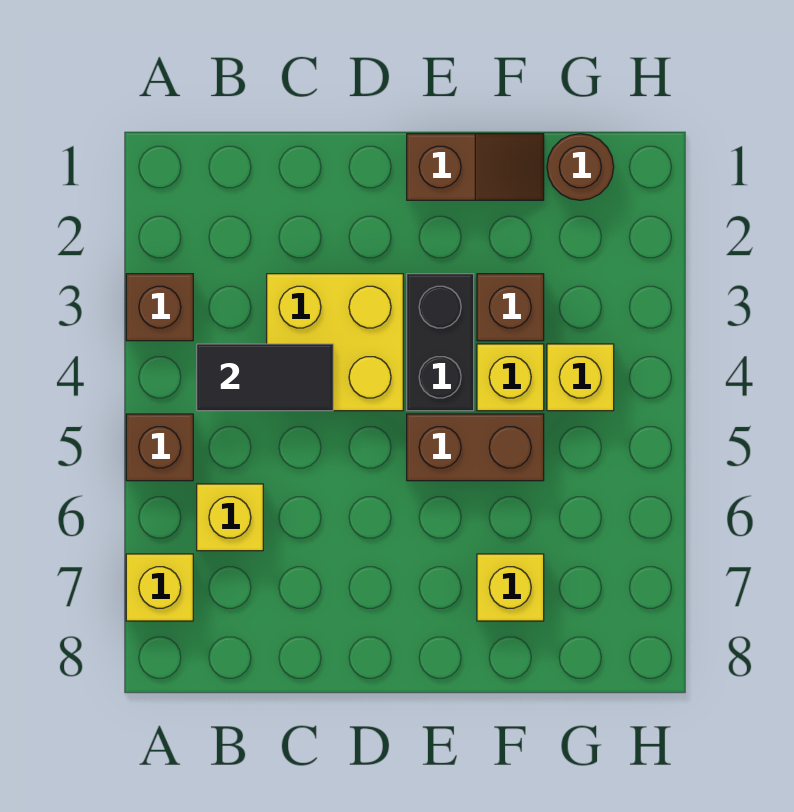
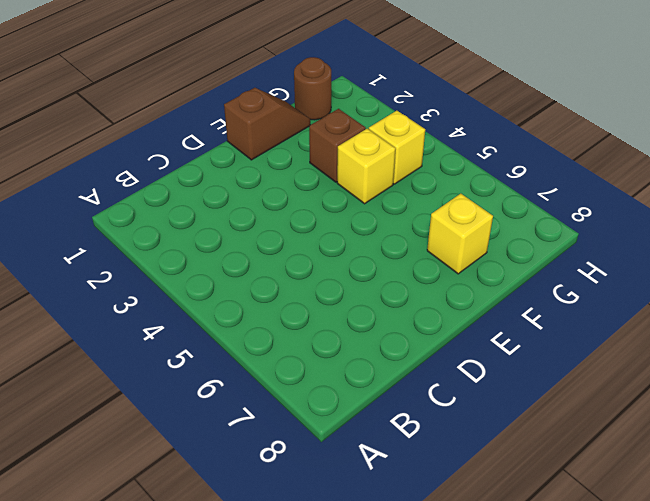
none -> brown 1x1 brick [126,274,193,341]
none -> brown 1x1 brick [126,414,193,481]
none -> yellow 1x1 brick [126,554,193,621]

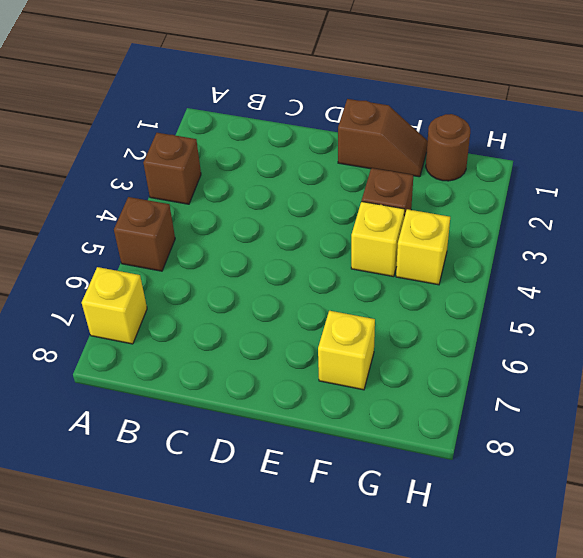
none -> yellow 1x1 brick [197,484,263,551]
none -> yellow 2x2 brick [267,274,403,411]
none -> black 1x2 brick [407,274,474,411]

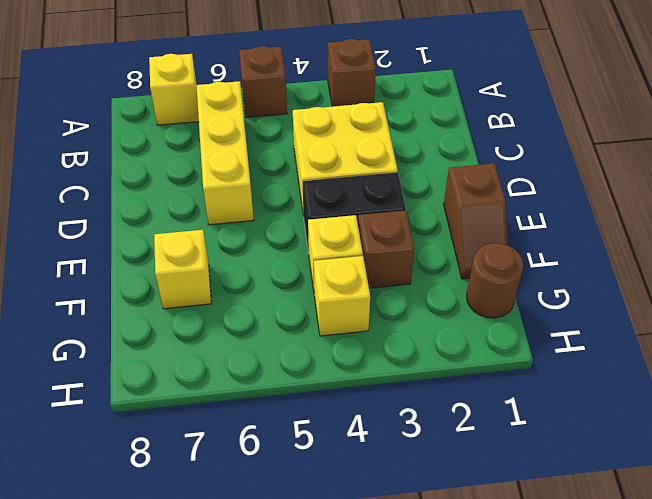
yellow 1x3 brick [196,81,254,225] -> yellow 1x1 brick [197,484,263,551]
none -> brown 1x2 brick [407,414,544,481]
none -> black 1x2 tile [197,344,333,411]

